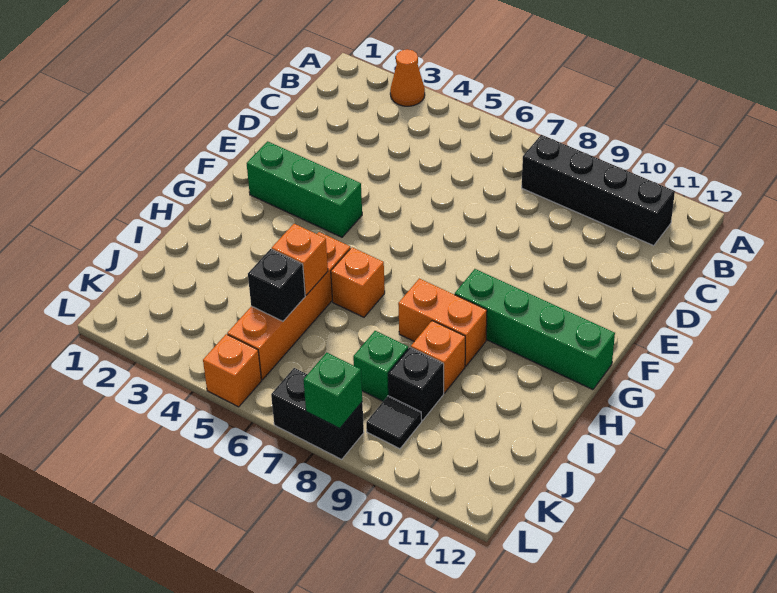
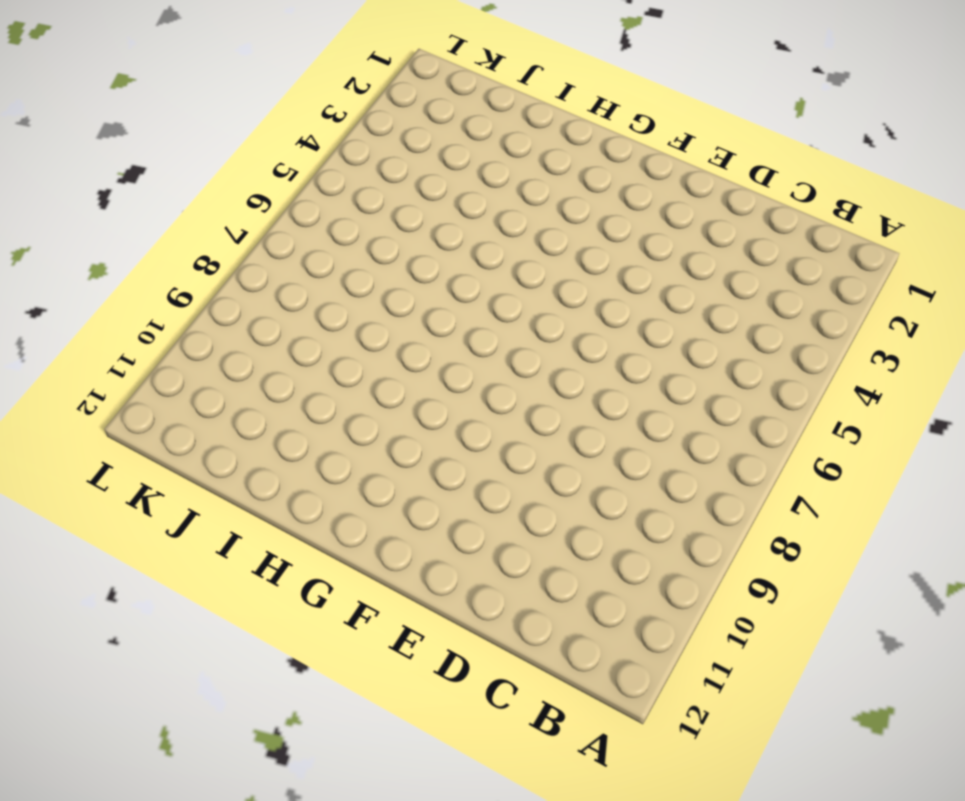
none -> orange 1x1 cone [390,49,425,106]
none -> black 1x4 brick [522,135,675,246]
none -> green 1x3 brick [247,141,362,237]

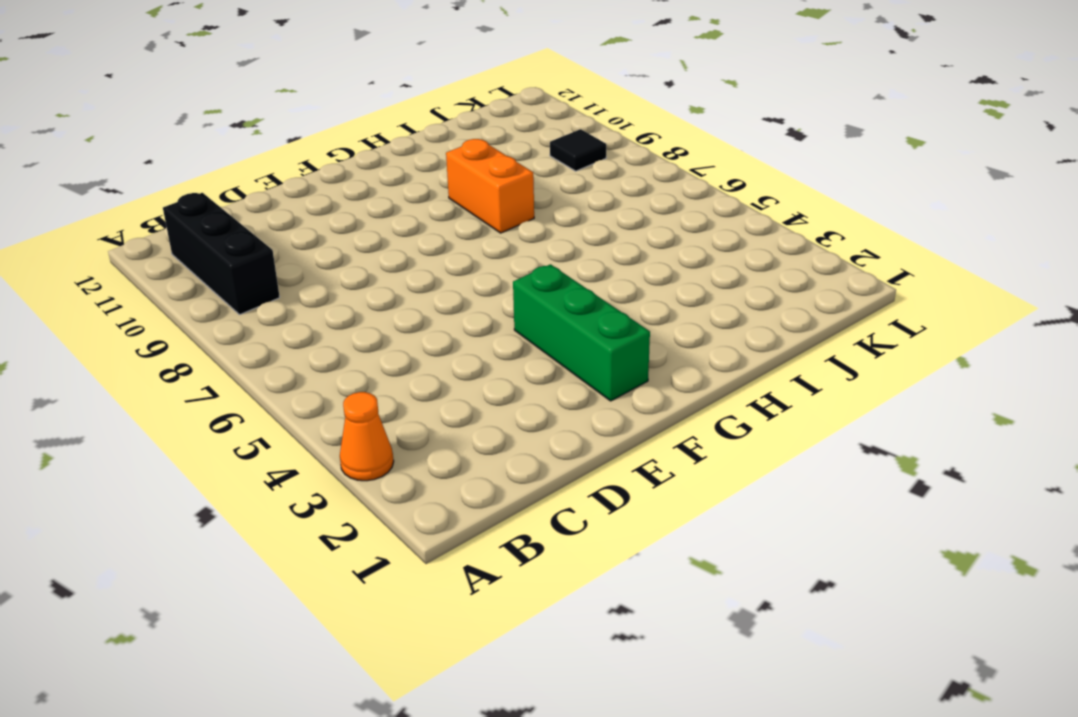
black 1x3 brick [163,193,280,314] -> black 1x4 brick [522,135,675,246]
none -> green 1x4 brick [455,269,615,390]
none -> orange 1x4 brick [227,232,350,380]
none -> orange 1x1 brick [331,247,385,317]

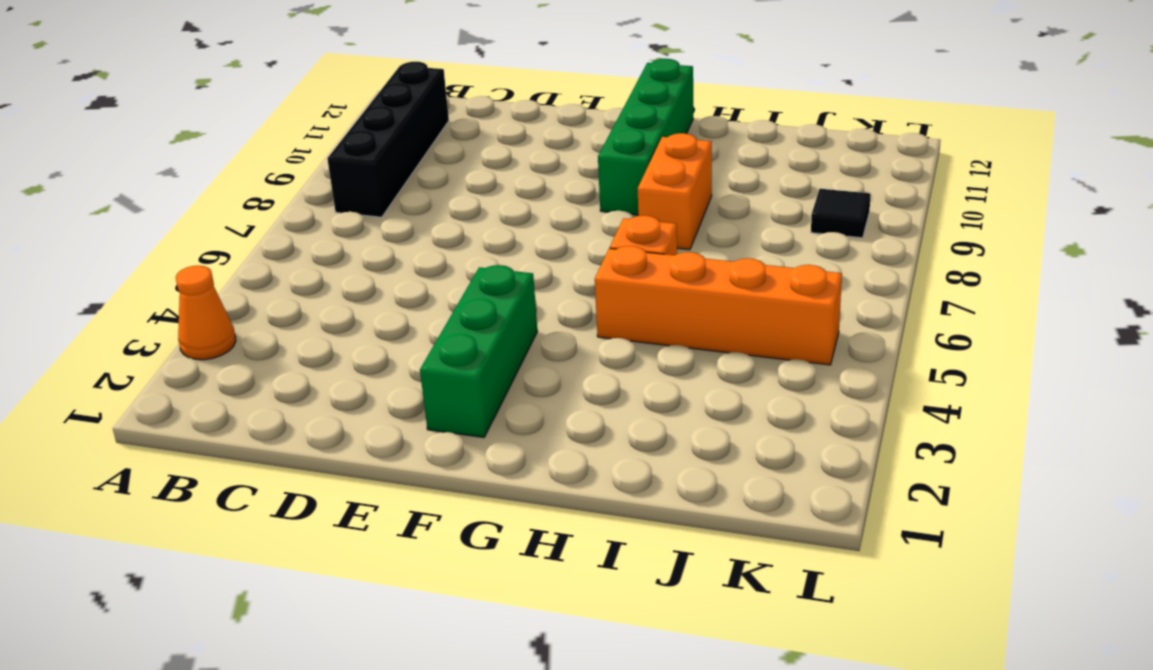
none -> orange 1x1 brick [411,321,465,393]
none -> green 1x1 brick [353,331,408,401]
none -> black 1x1 brick [388,348,444,421]

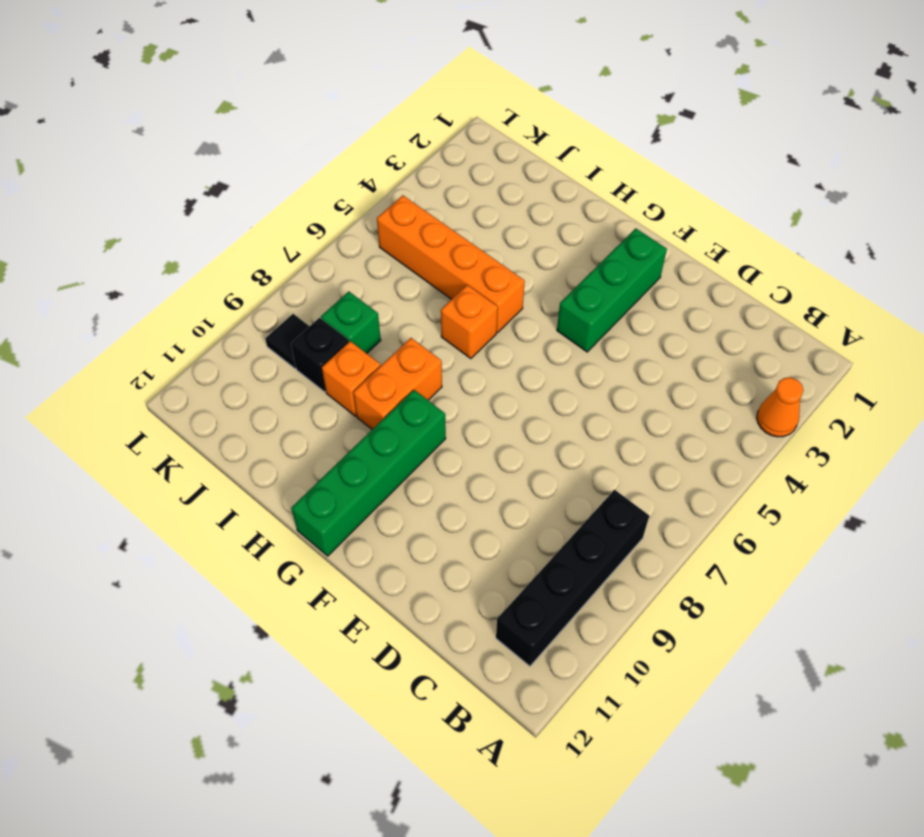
none -> orange 1x1 brick [203,334,261,407]
none -> black 1x2 brick [271,368,364,459]
none -> orange 1x1 brick [272,224,328,295]

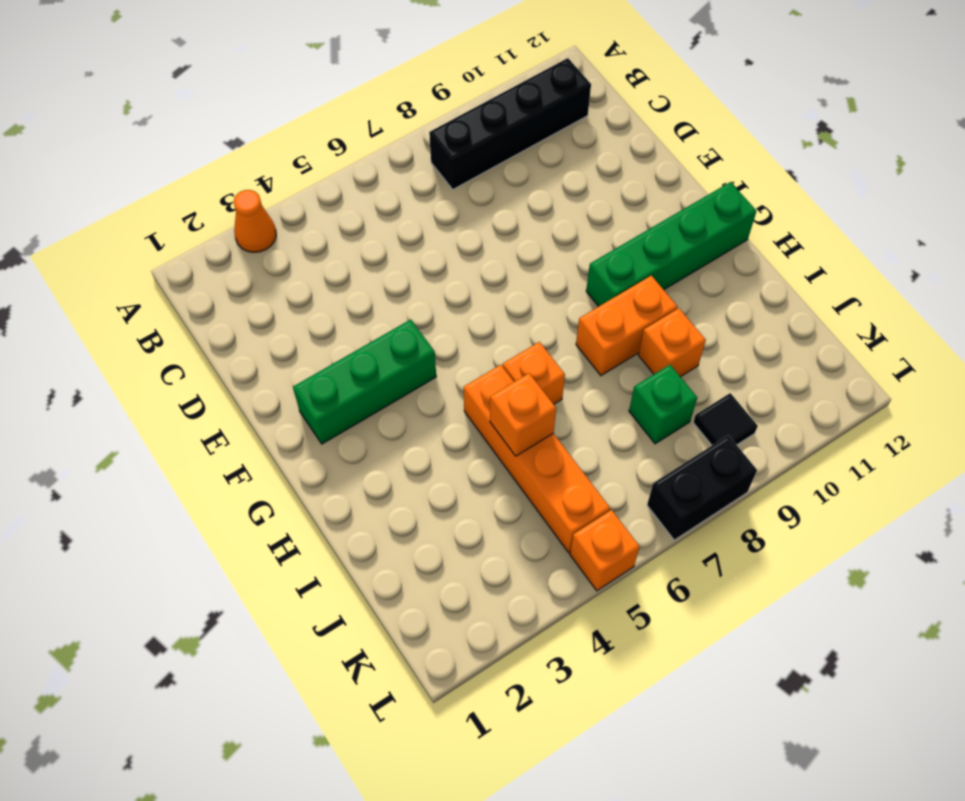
none -> black 1x1 brick [388,348,444,421]
none -> black 1x1 brick [248,249,305,321]
none -> green 1x1 brick [304,353,362,428]

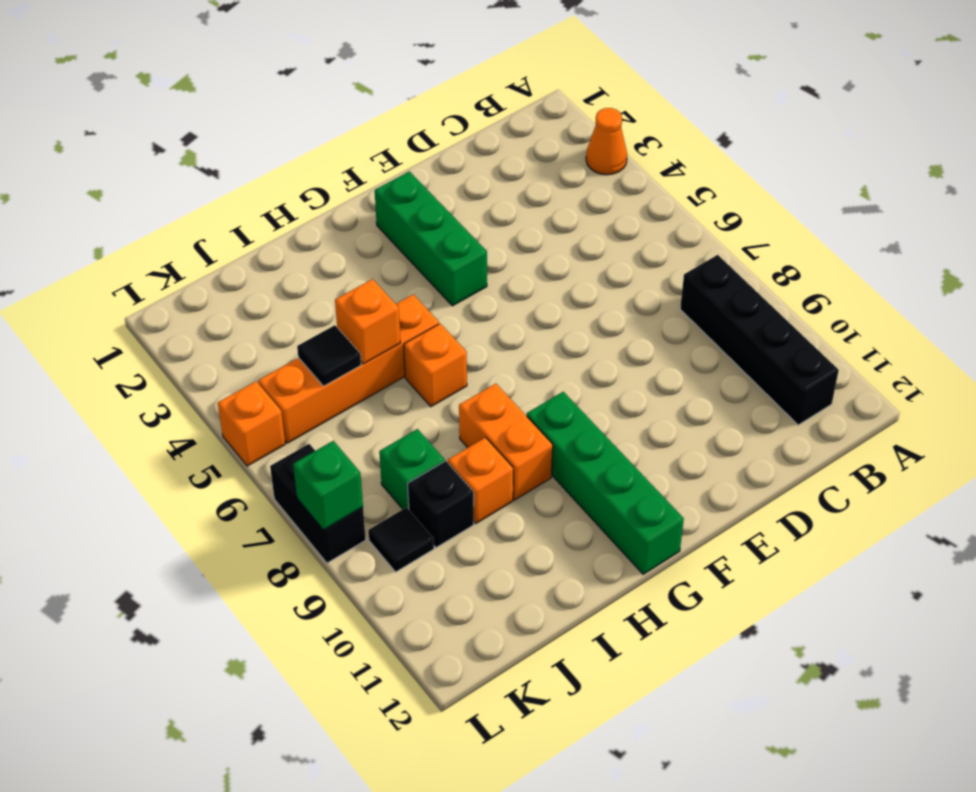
black 1x1 tile [297,325,361,386] -> black 1x1 brick [248,249,305,321]

